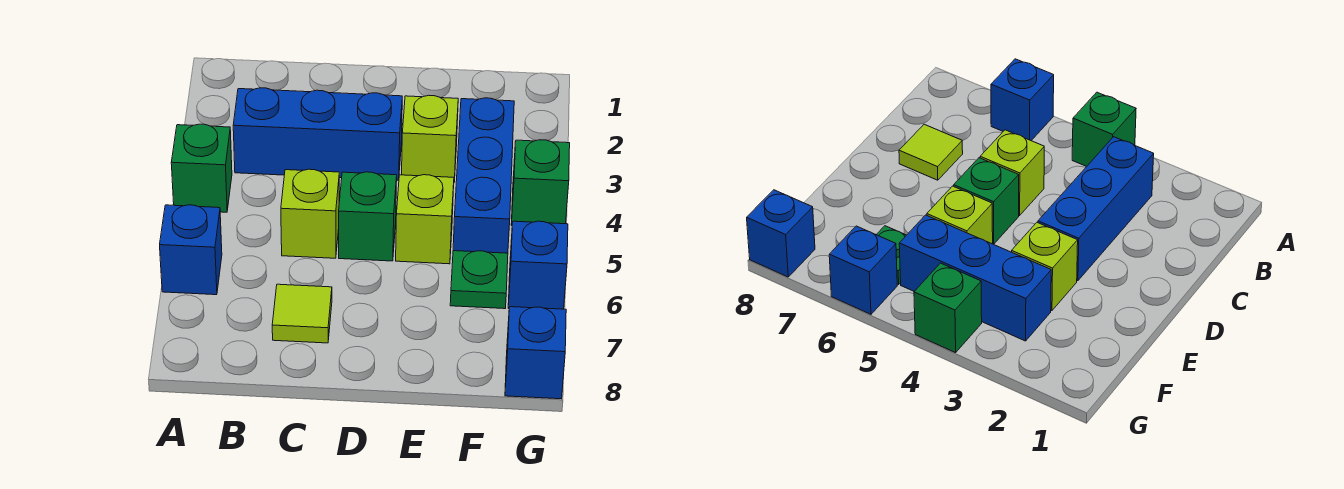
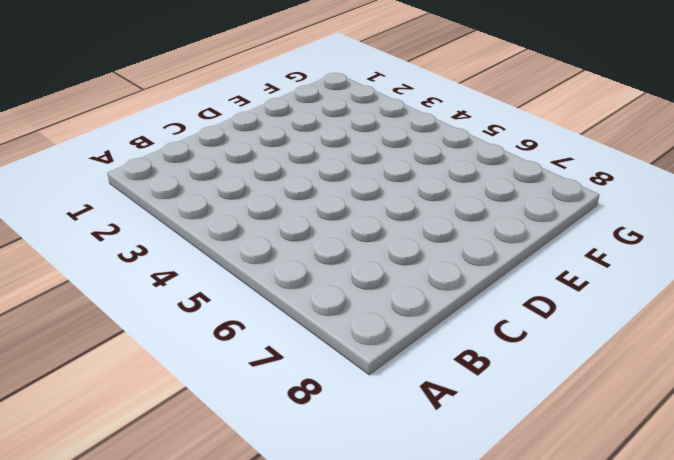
none -> green 1x1 brick [171,124,232,212]
none -> blue 1x1 brick [160,205,222,295]
none -> blue 1x3 brick [233,88,402,180]

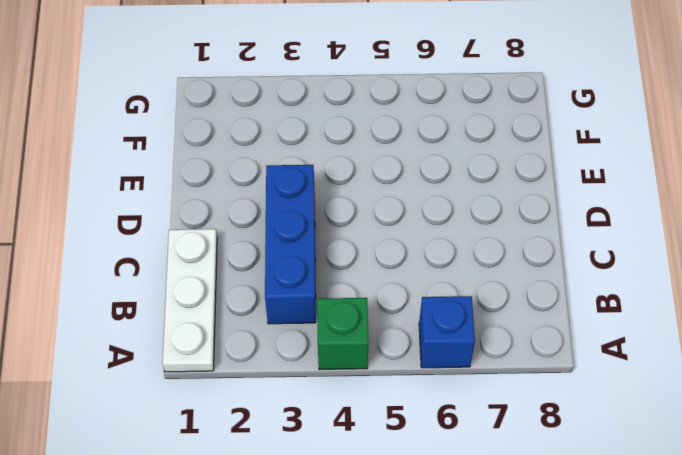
white 1x3 plate [162,229,217,372] -> none
none -> lime 1x1 brick [281,169,339,258]
none -> lime 1x1 tile [272,284,332,343]
none -> green 1x1 brick [339,172,397,261]

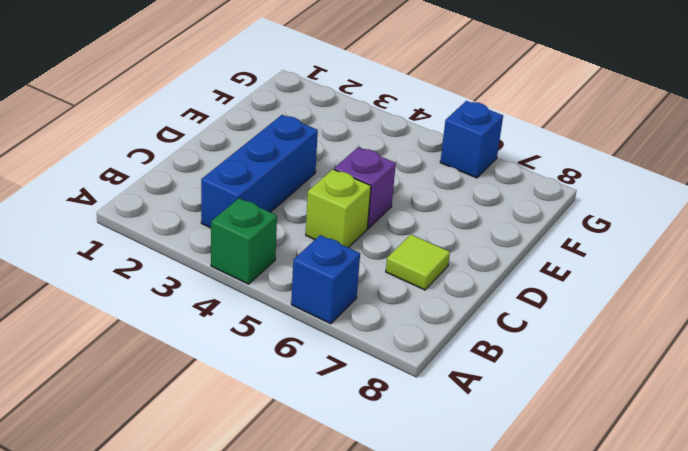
purple 1x1 brick [334,147,396,228] -> green 1x1 brick [339,172,397,261]
none -> lime 1x1 brick [402,95,458,182]
none -> lime 1x1 brick [396,175,454,264]
none -> blue 1x3 brick [453,98,514,253]

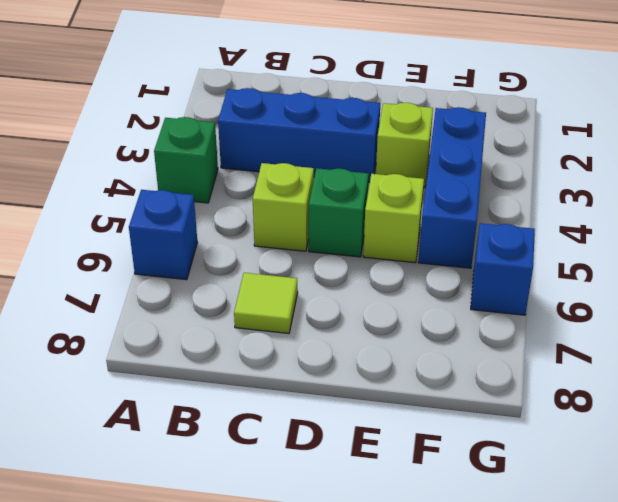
none -> green 1x1 plate [450,251,508,309]
none -> green 1x1 brick [511,140,570,225]
none -> blue 1x1 brick [505,307,566,399]

